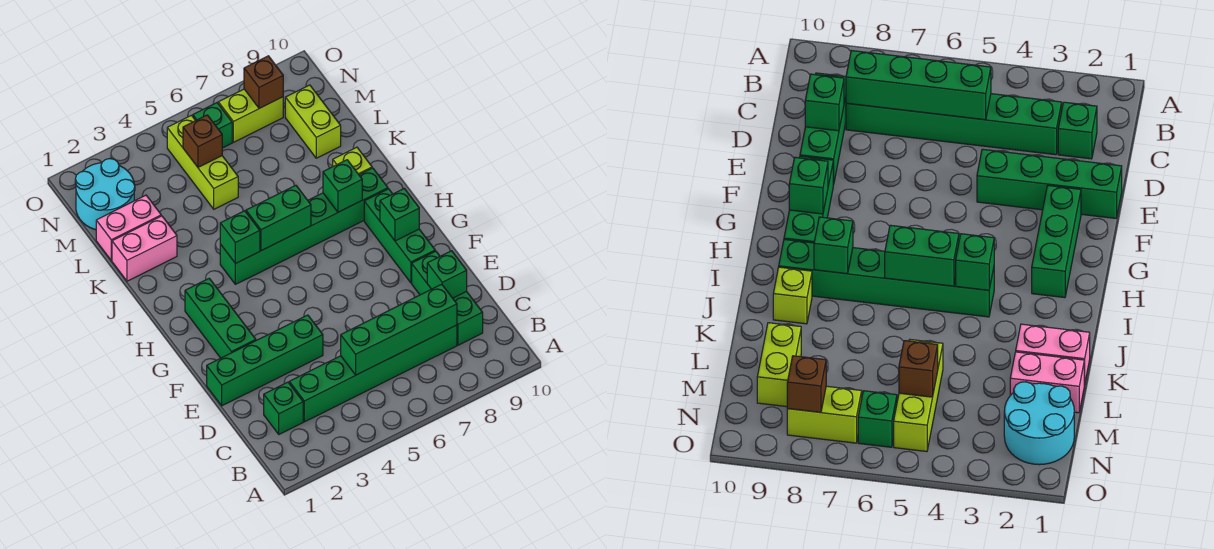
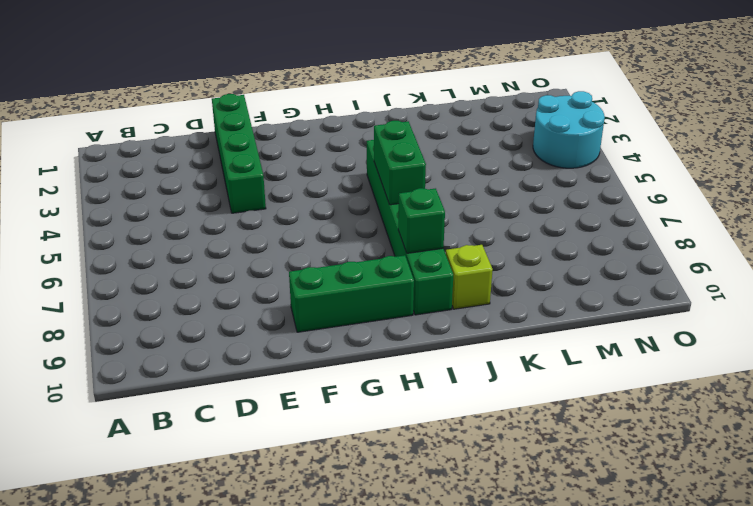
cyan 2x2 round brick [533,91,605,168] -> cyan 2x2 round brick moved to [75,159,135,230]
none -> green 1x1 brick [264,382,303,434]
none -> green 1x6 brick [289,325,457,422]
none -> green 1x3 brick [412,251,483,345]

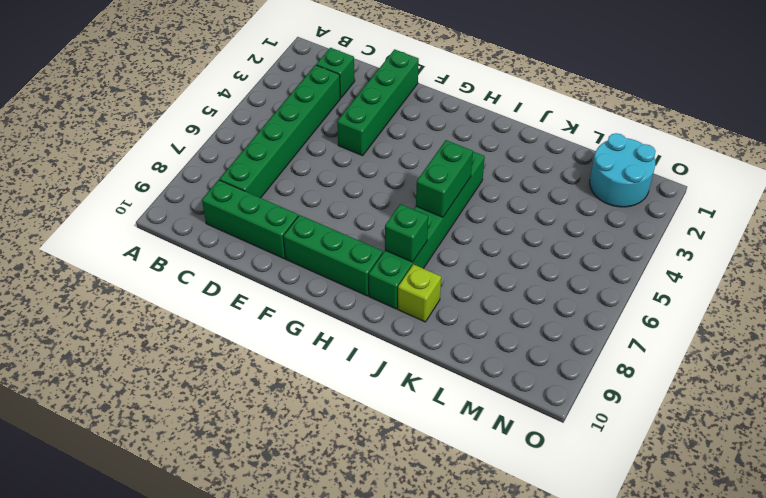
none -> green 1x3 brick [185,278,256,358]
none -> pink 1x2 brick [112,216,177,281]
none -> pink 1x2 brick [96,195,161,260]

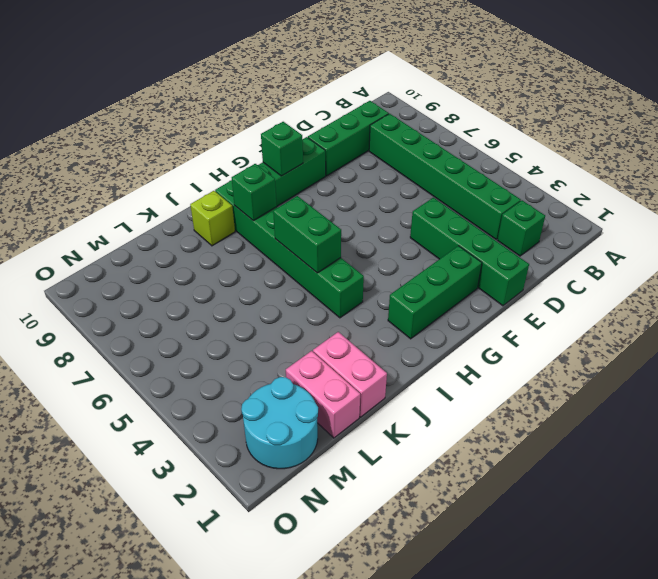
none -> lime 1x3 brick [167,115,238,209]
none -> lime 1x2 brick [285,85,341,158]
none -> green 1x1 brick [193,103,232,148]

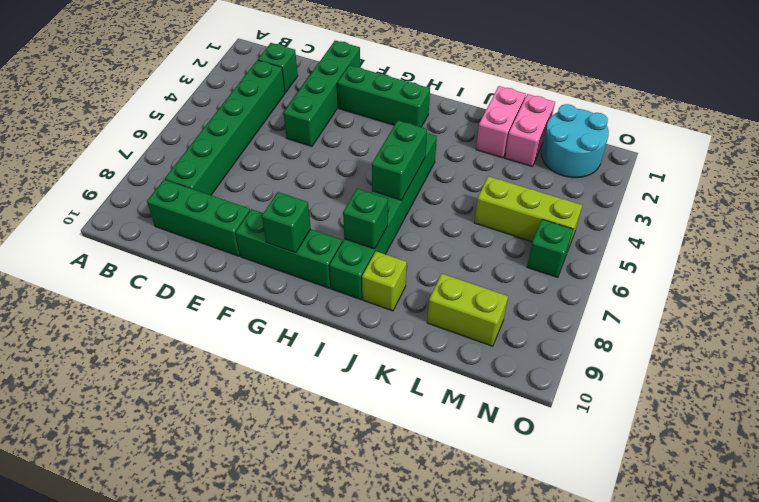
none -> lime 1x2 brick [218,89,283,142]
none -> green 1x4 brick [341,284,457,375]
none -> green 1x1 brick [427,251,467,298]

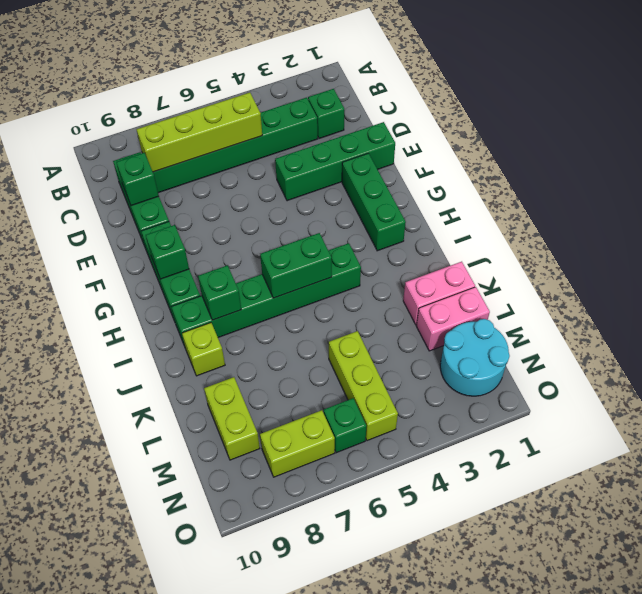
lime 1x4 brick [136,93,262,172] -> green 1x4 brick [341,284,457,375]
none -> green 1x1 brick [220,211,260,264]
none -> brown 1x1 brick [183,115,222,167]
none -> brown 1x1 brick [244,56,283,108]

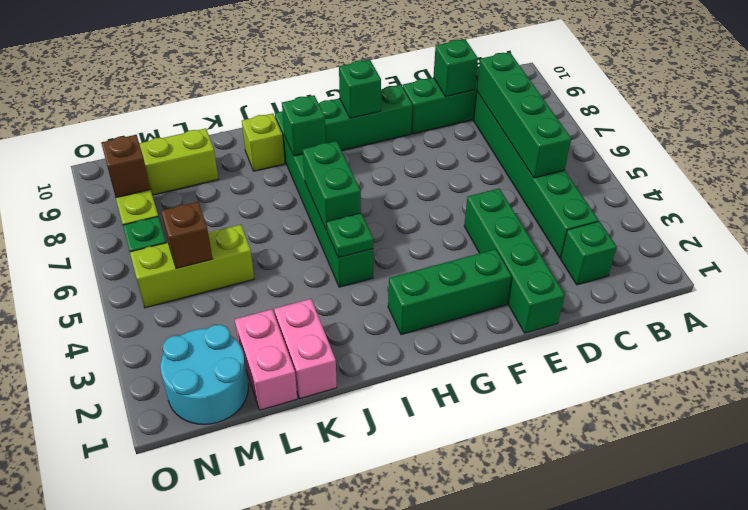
green 1x1 plate [327,213,373,258] -> green 1x1 brick [220,211,260,264]

